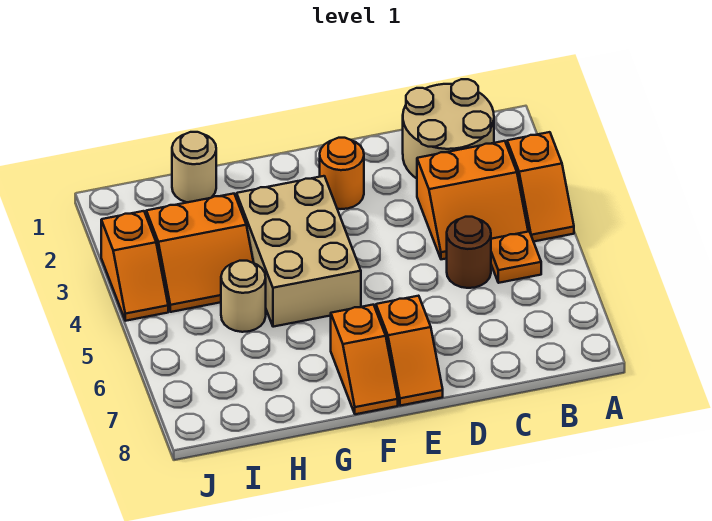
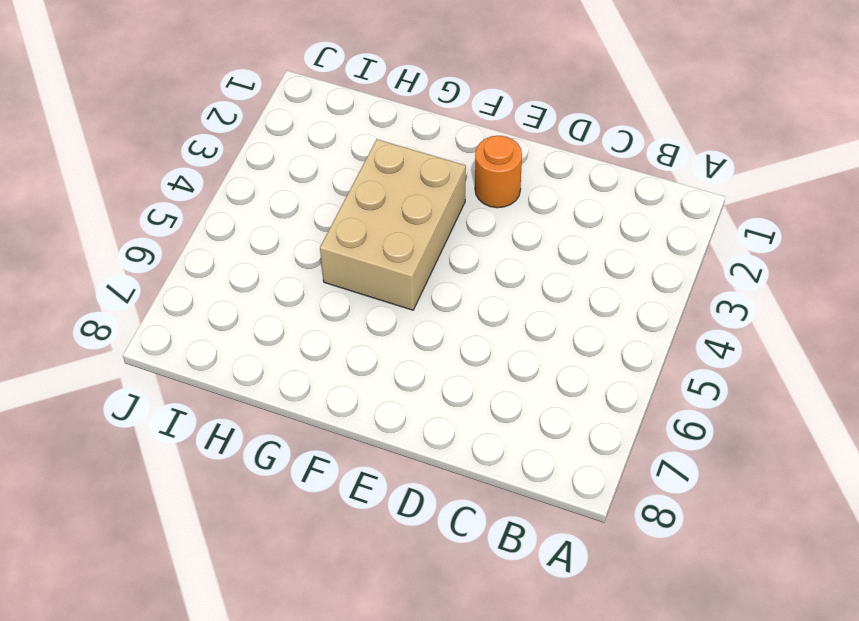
none -> orange 1x2 slope [507,132,574,242]
none -> tan 2x2 round brick [403,79,494,178]
none -> orange 2x2 slope [417,141,528,259]

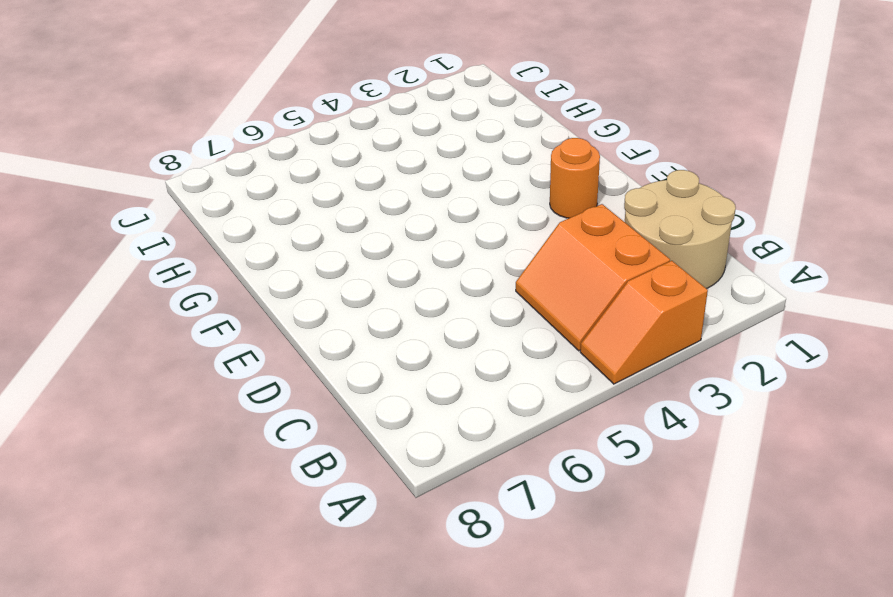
none -> orange 1x1 plate [491,231,541,283]
none -> brown 1x1 round brick [447,217,491,288]
none -> orange 1x2 slope [376,296,443,406]

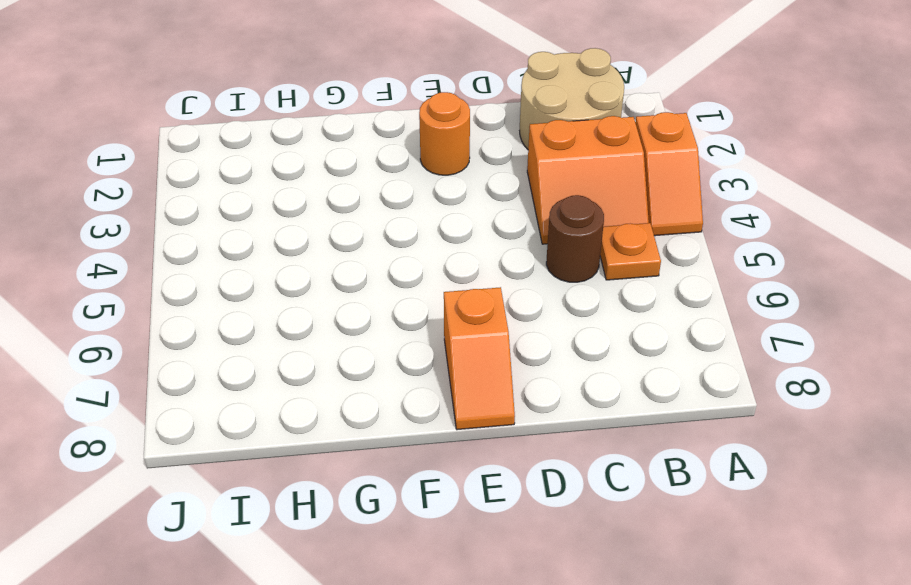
none -> tan 2x3 brick [237,176,361,327]
none -> orange 1x2 slope [331,305,398,414]
none -> tan 1x1 round brick [172,132,216,202]

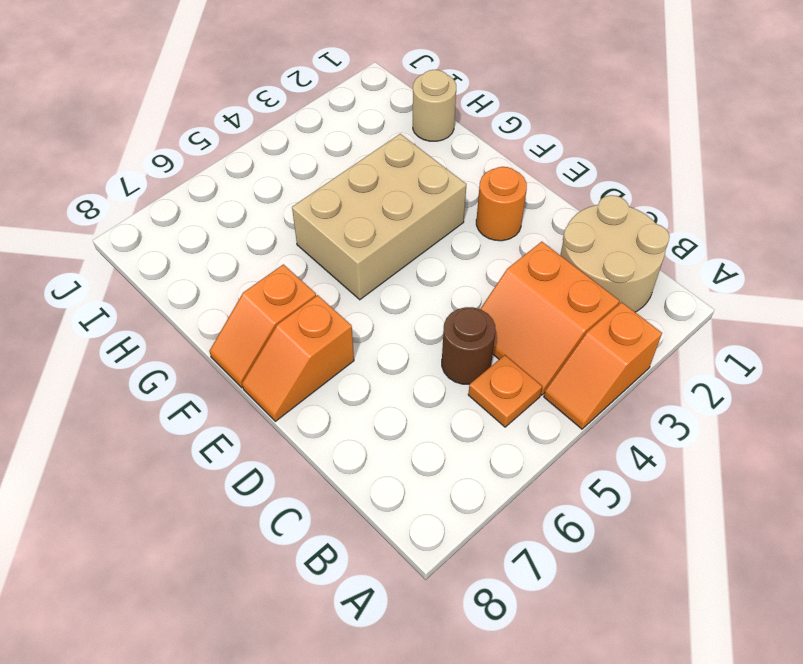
none -> orange 2x2 slope [146,194,254,312]
none -> tan 1x1 round brick [221,261,266,332]
none -> orange 1x2 slope [101,211,168,321]

